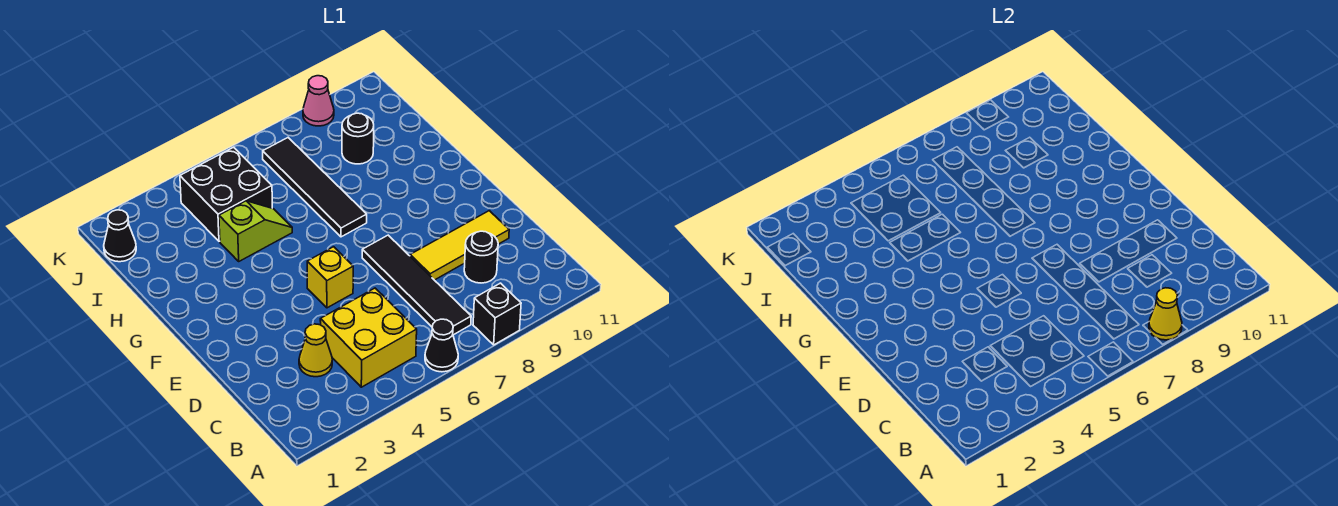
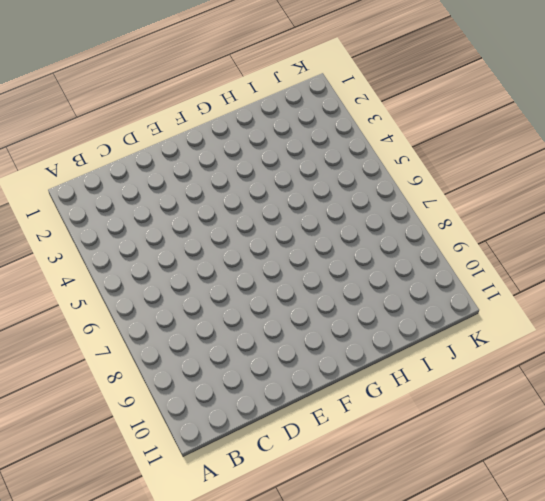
none -> black 1x1 cone [425,319,458,372]
none -> black 1x1 brick [473,283,521,345]
none -> yellow 2x2 brick [320,288,417,387]

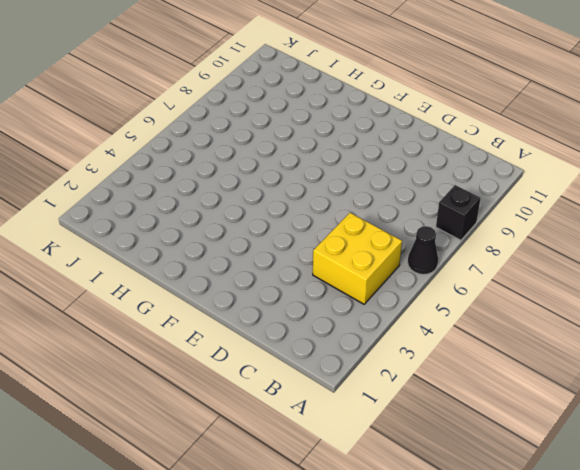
none -> black 1x4 tile [362,235,471,335]
none -> yellow 1x1 cone [299,324,332,377]
none -> black 1x1 round brick [464,231,498,283]

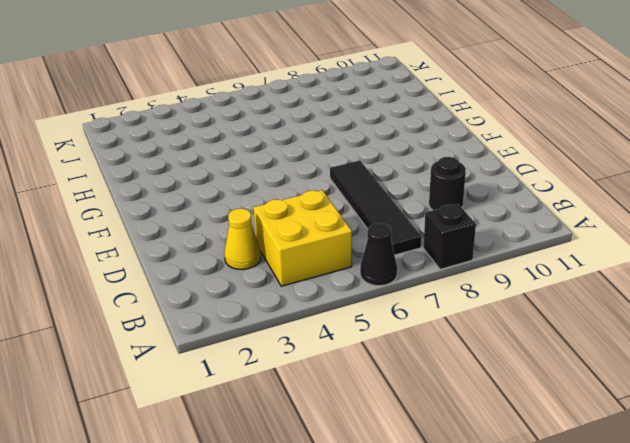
none -> yellow 1x3 tile [410,211,509,280]
none -> yellow 1x1 brick [307,247,353,308]
none -> black 1x4 tile [263,138,367,237]

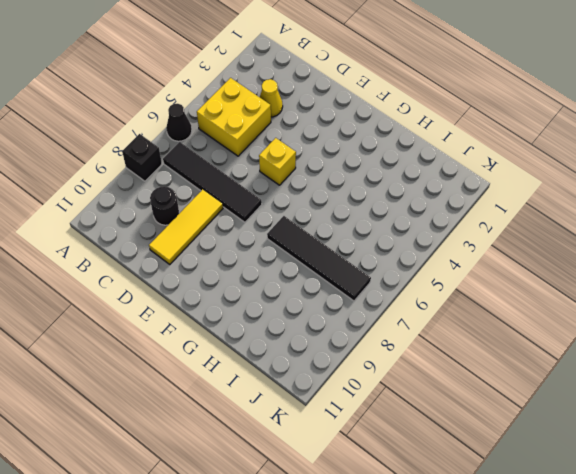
none -> lime 1x2 slope [219,201,292,261]
none -> black 2x2 brick [180,147,272,241]
none -> black 1x1 round brick [342,113,374,164]

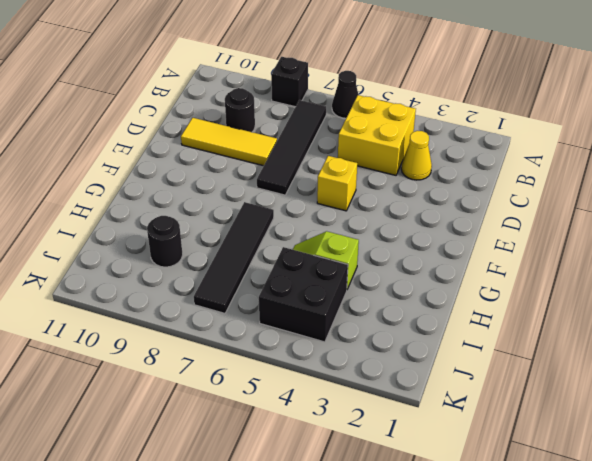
none -> black 1x1 cone [104,210,136,262]
none -> pink 1x1 cone [303,76,334,126]
none -> yellow 1x1 cone [1149,288,1182,340]

